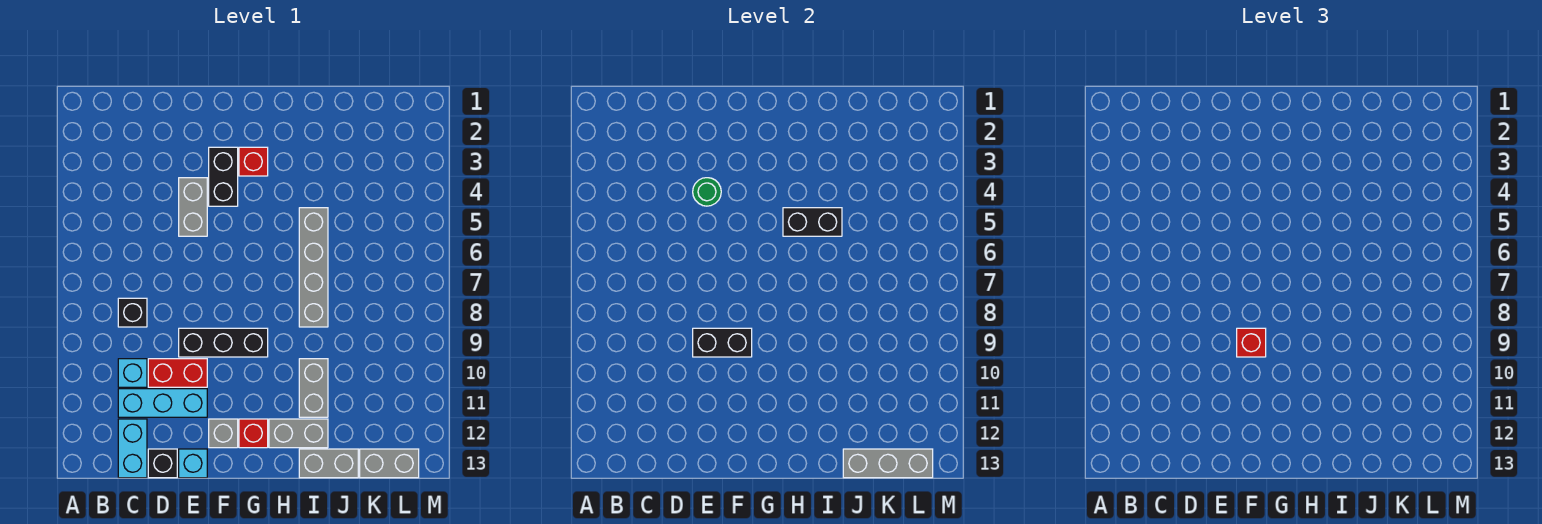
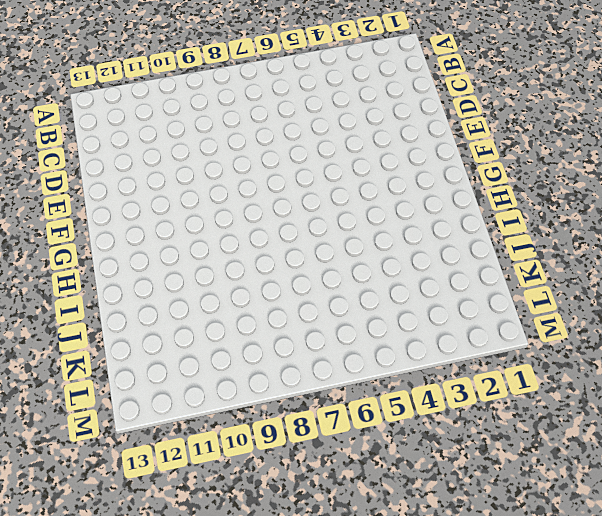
none -> black 1x1 brick [118,298,147,327]
none -> cyan 1x1 brick [118,359,147,387]
none -> cyan 1x3 brick [118,389,207,417]

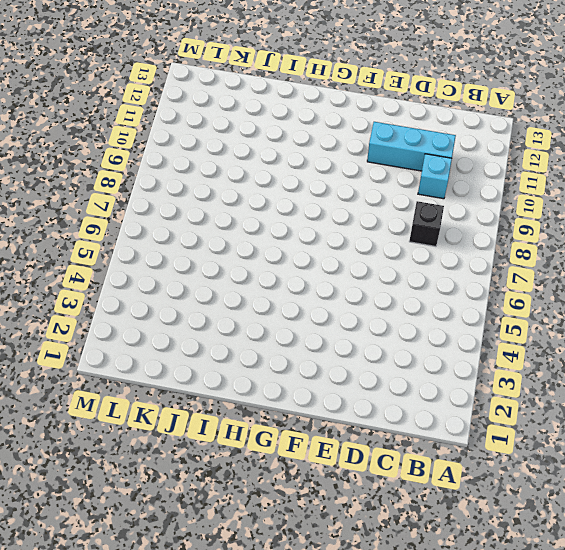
none -> cyan 1x2 brick [118,419,147,478]
none -> red 1x2 brick [148,359,207,387]
none -> black 1x1 brick [148,449,177,478]

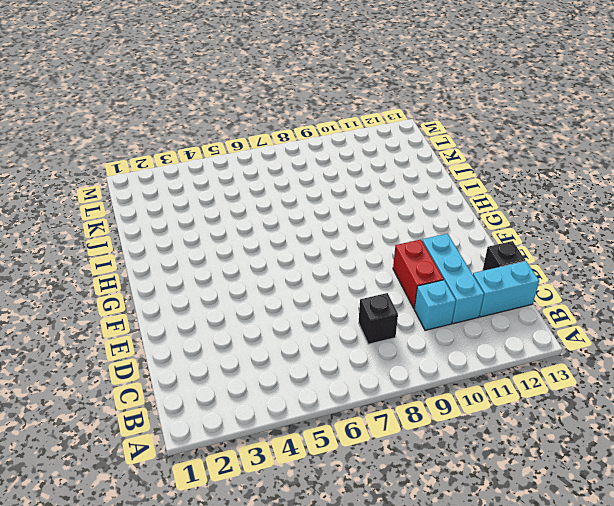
none -> grey 1x2 brick [179,178,207,236]
none -> black 1x3 brick [179,328,268,357]
none -> cyan 1x1 brick [179,449,207,478]

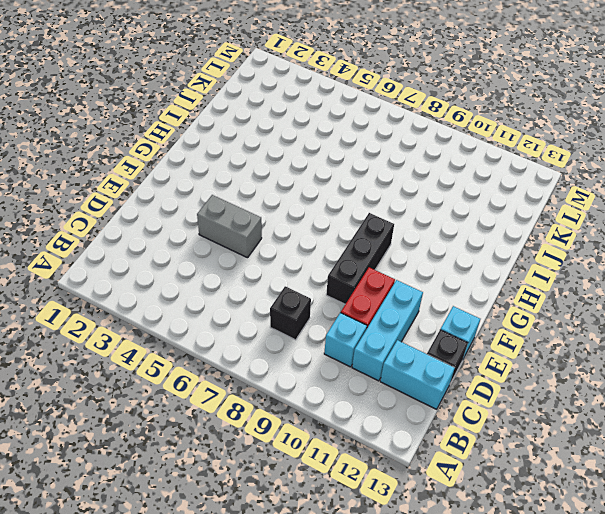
none -> black 1x2 brick [209,147,238,206]
none -> grey 1x1 brick [209,419,238,448]
none -> red 1x1 brick [239,147,268,176]

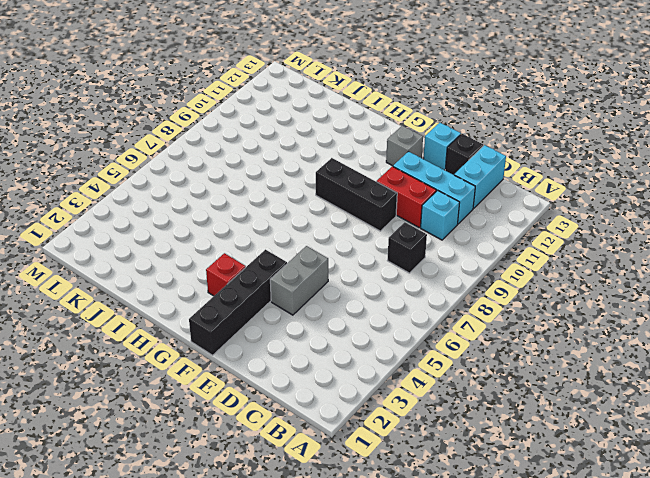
black 1x4 brick [189,250,287,355] -> black 1x2 brick [209,147,238,206]
none -> red 1x1 brick [239,419,268,448]
none -> grey 1x2 brick [269,419,328,448]
none -> grey 1x4 brick [299,208,328,327]

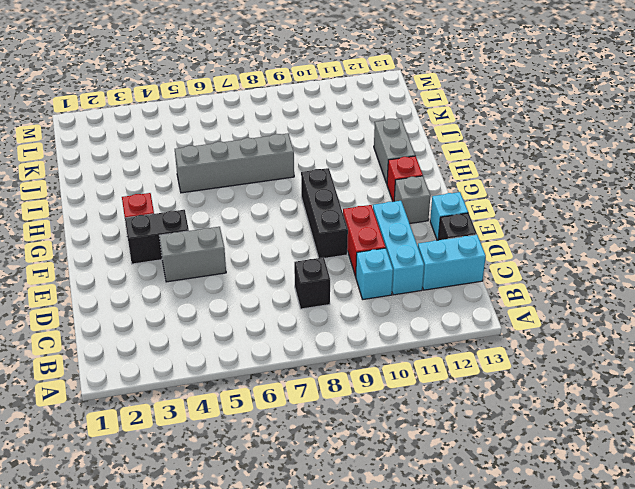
none -> grey 1x2 brick [299,359,328,417]
none -> grey 1x2 brick [299,449,358,478]
none -> grey 1x2 brick [360,449,419,478]

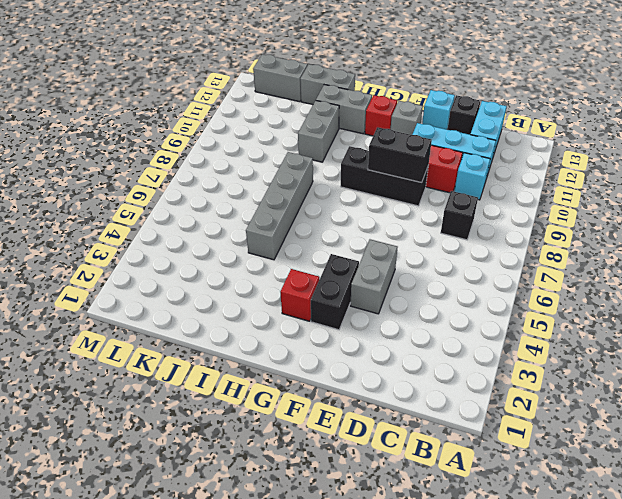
none -> green 1x1 round brick [693,178,721,206]
none -> black 1x2 brick [783,208,842,236]
none -> grey 1x3 brick [843,449,933,478]

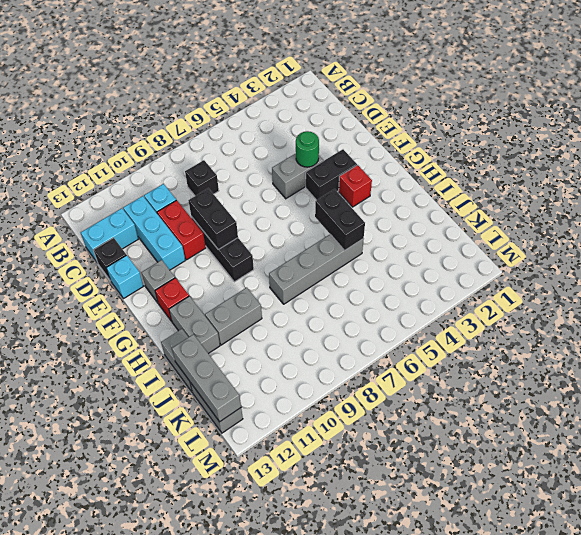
none -> red 1x1 brick [1237,328,1266,357]

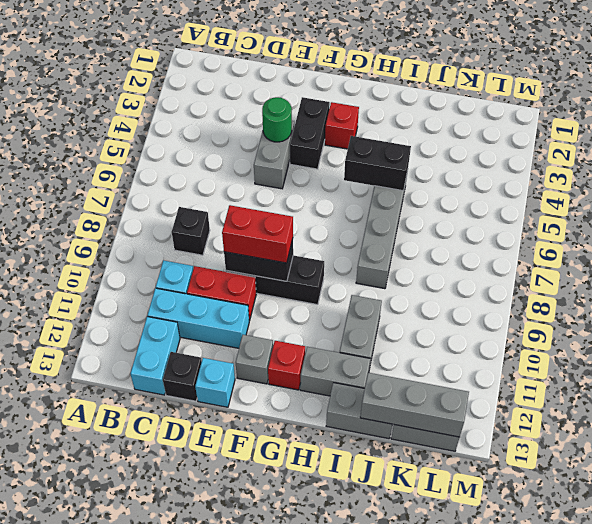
red 1x2 brick [222,205,293,263] -> red 1x1 brick [1237,328,1266,357]

